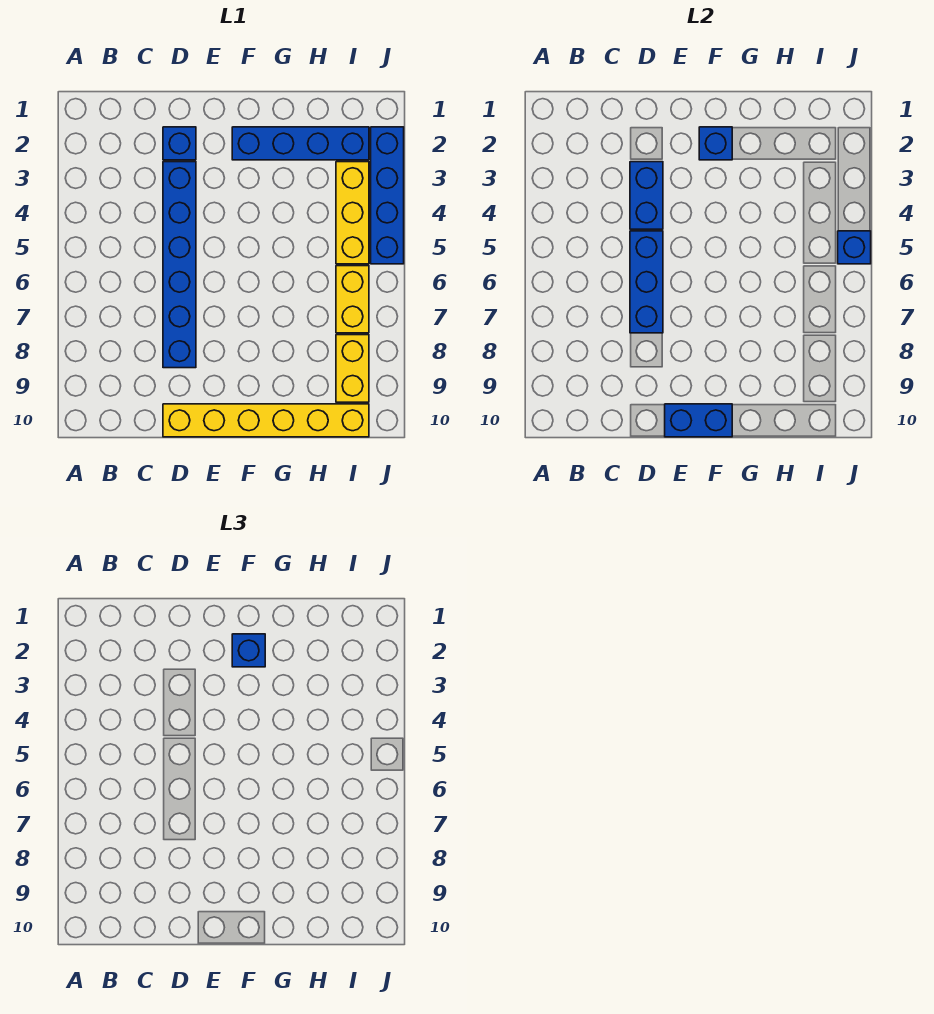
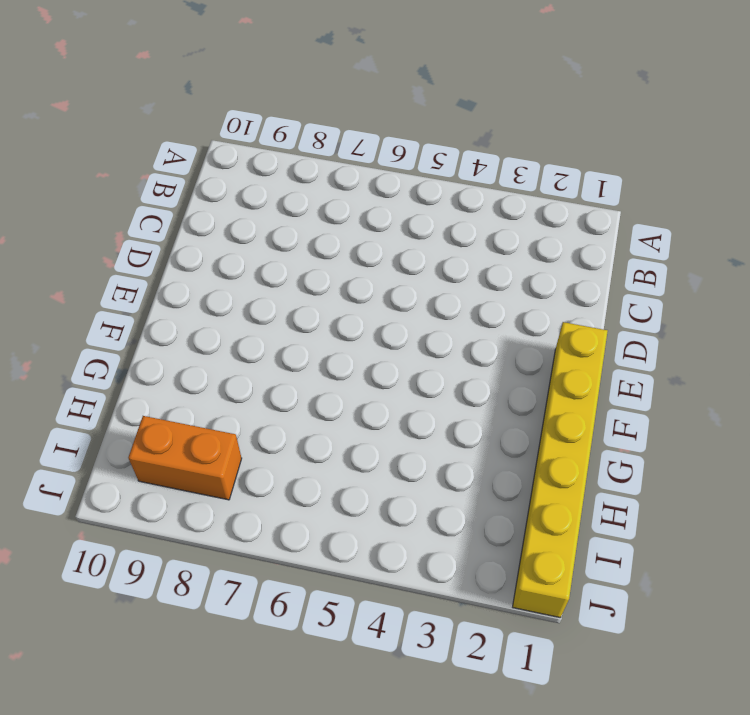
yellow 1x6 brick [513,322,608,617] -> yellow 1x6 brick moved to [163,404,369,437]
orange 1x2 brick [128,416,242,500] -> yellow 1x2 brick [336,335,369,402]
none -> blue 1x1 brick [163,127,196,160]
none -> blue 1x6 brick [163,162,196,368]
none -> blue 1x4 brick [232,127,369,160]

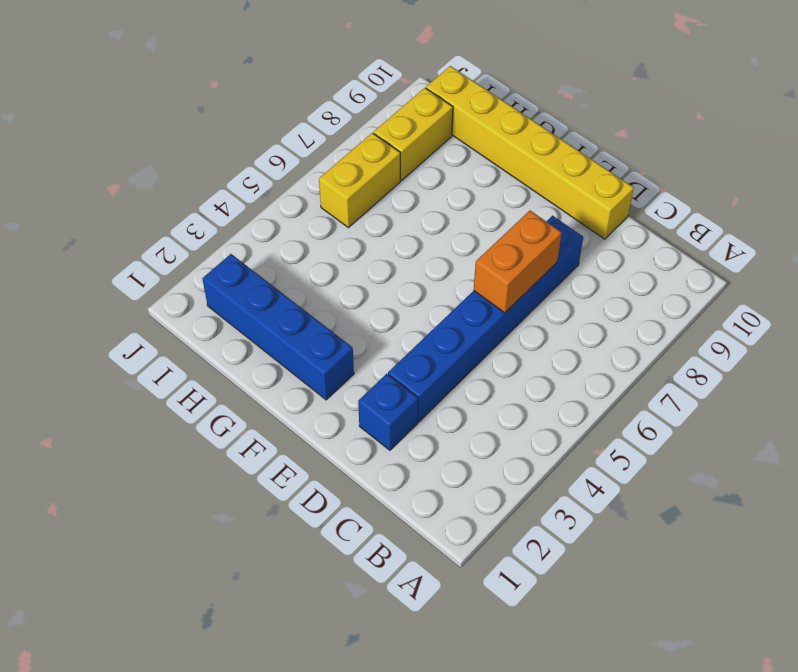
orange 1x2 brick [474,211,562,313] -> blue 1x3 brick [630,231,663,333]
none -> yellow 1x3 brick [336,162,369,264]
none -> blue 1x4 brick [371,127,404,264]
none -> blue 1x2 brick [630,162,663,229]

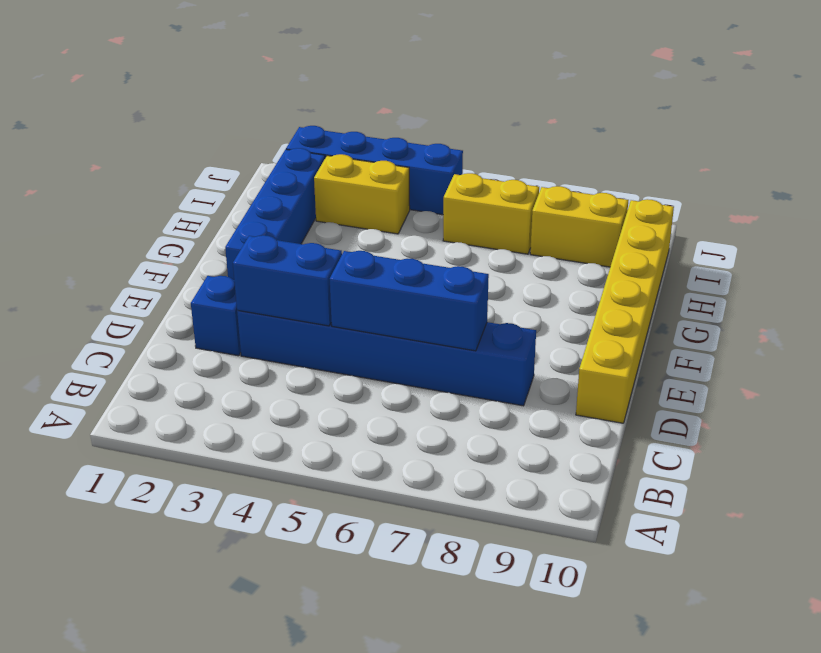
yellow 1x2 brick [314,154,410,234] -> yellow 1x3 brick [336,162,369,264]
none -> blue 1x2 brick [665,404,732,437]
none -> blue 1x1 brick [699,127,732,160]
none -> blue 1x1 brick [838,231,871,264]

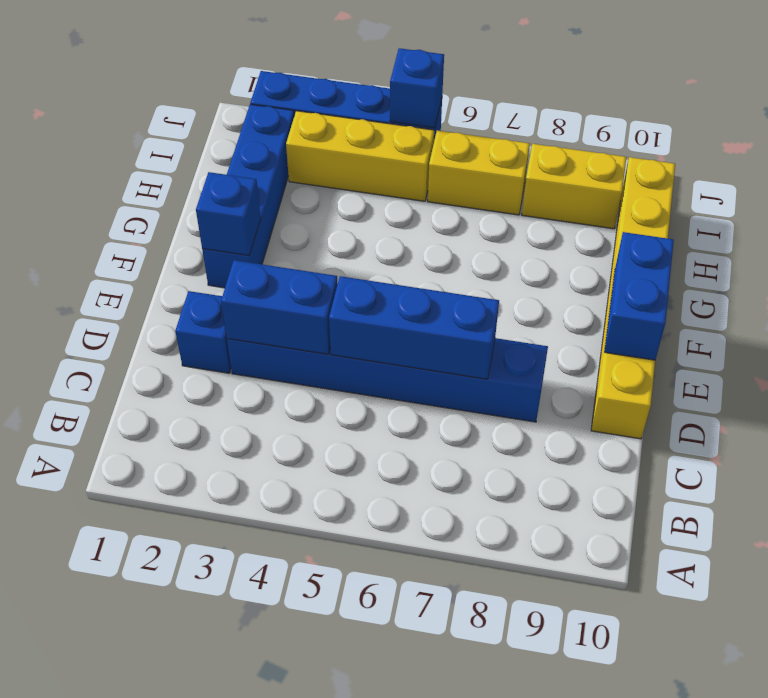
none -> blue 1x1 brick [232,634,265,667]

